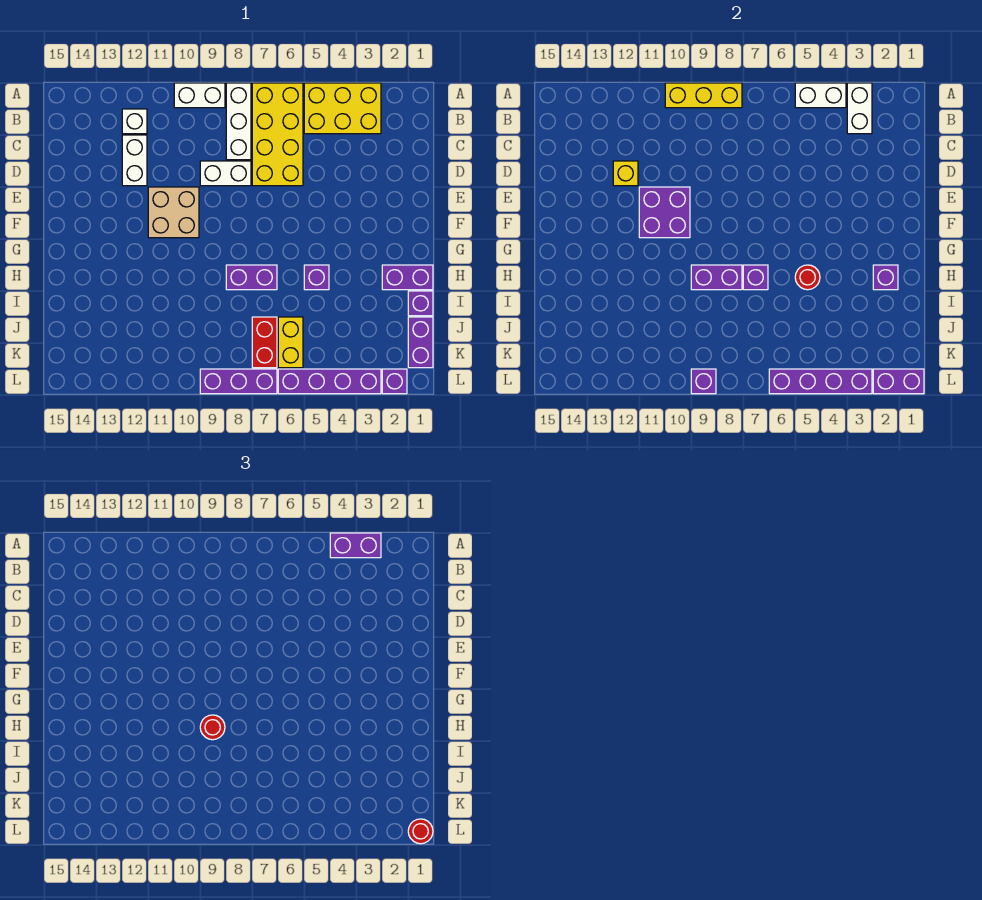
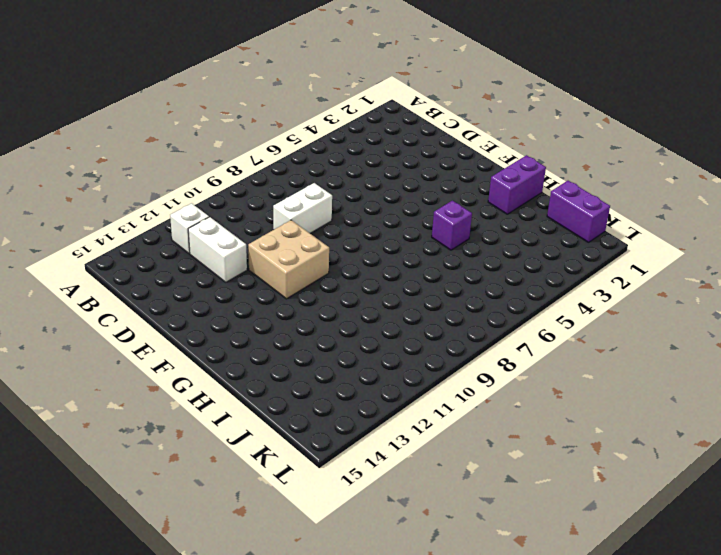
none -> yellow 2x3 brick [304,83,381,134]
none -> yellow 2x4 brick [252,83,303,186]
none -> white 1x3 brick [226,83,251,160]
none -> white 1x2 brick [174,83,225,108]

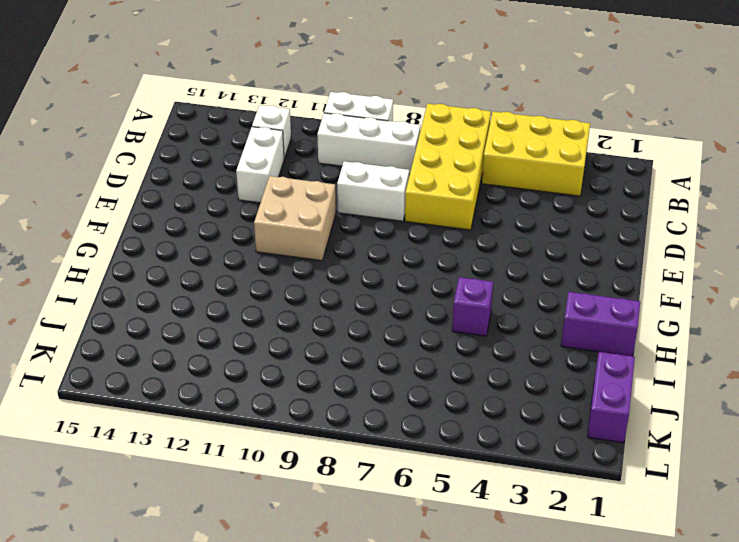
white 1x3 brick [317,113,420,175] -> white 1x3 brick turned to [226,83,251,160]
none -> purple 1x2 brick [226,265,277,290]
none -> purple 1x1 brick [408,291,433,316]
none -> yellow 1x2 brick [278,317,303,368]
none -> red 1x2 brick [252,317,277,368]

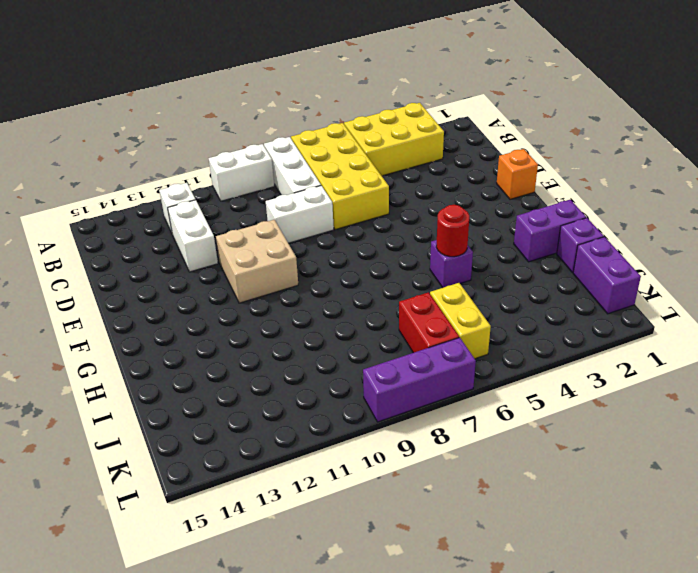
orange 1x1 brick [497,149,538,199] -> none
none -> purple 1x2 brick [226,265,277,290]
none -> purple 1x1 brick [382,369,407,394]
none -> purple 1x4 brick [278,369,381,394]
none -> white 1x2 brick [847,83,872,134]

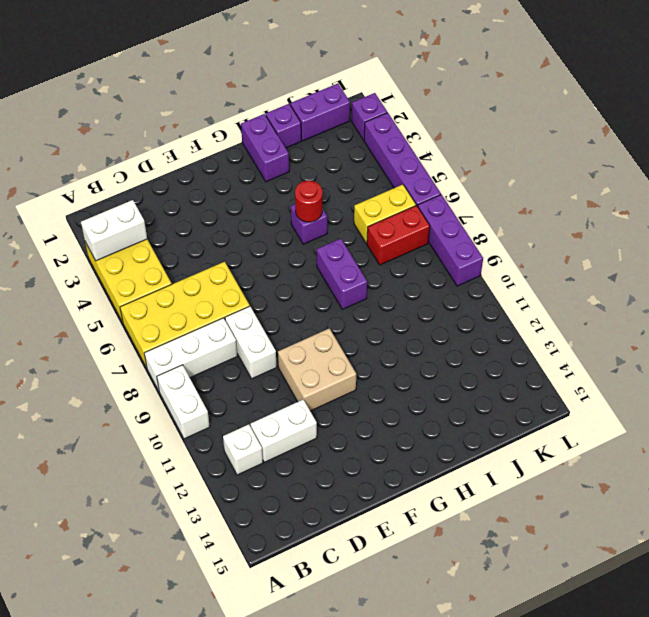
none -> white 1x2 brick [795,83,846,108]
none -> yellow 1x3 brick [665,83,742,108]
none -> yellow 1x1 brick [613,161,638,186]
none -> purple 2x2 brick [639,187,690,238]

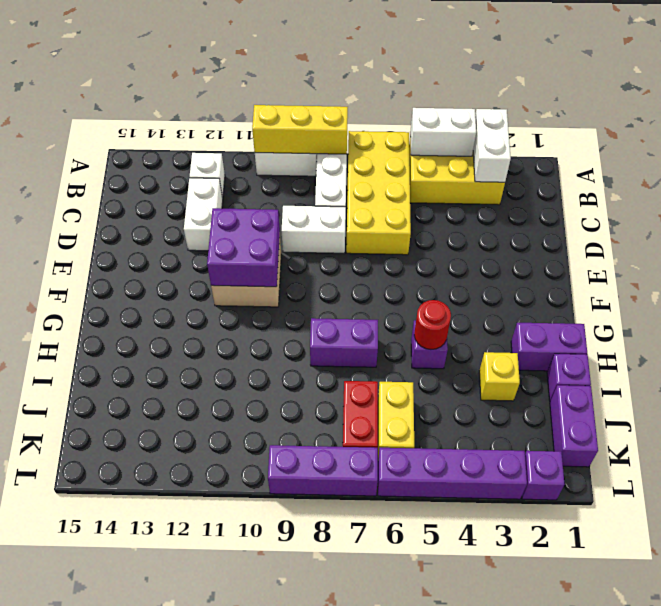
yellow 1x1 brick [479,352,520,401] -> yellow 1x1 brick moved to [613,161,638,186]
none -> purple 1x1 brick [873,265,898,290]
none -> purple 1x1 brick [743,265,768,290]
none -> purple 1x2 brick [691,265,742,290]
none -> purple 1x2 brick [873,369,924,394]

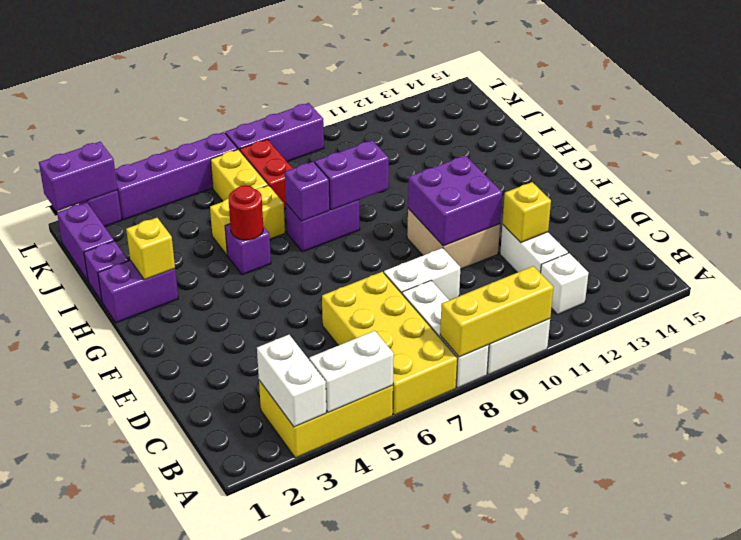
yellow 1x1 brick [126,218,175,280] -> purple 1x1 brick [873,265,898,290]
yellow 1x2 brick [210,185,285,255] -> none
none -> purple 1x4 brick [769,369,872,394]
none -> purple 1x1 brick [691,369,716,394]
none -> purple 1x2 brick [330,533,381,558]
none -> red 1x1 round brick [200,715,225,740]

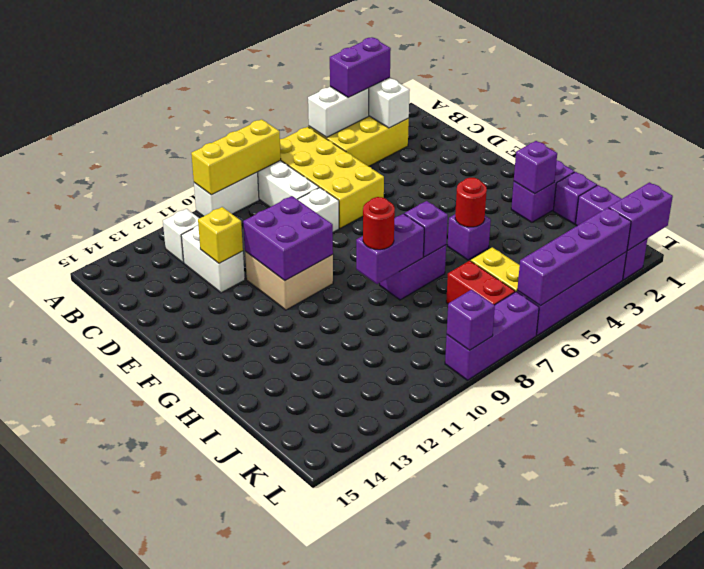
none -> red 1x1 round brick [408,819,433,844]

